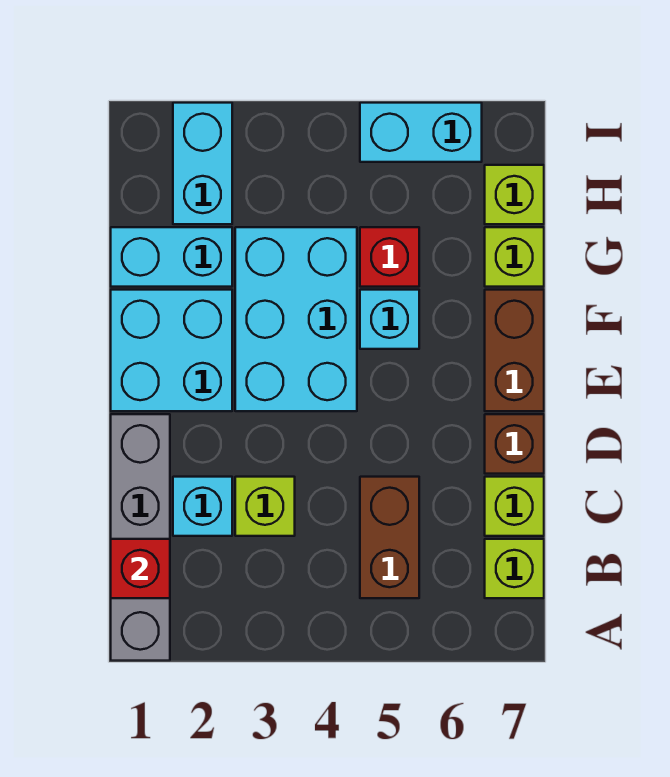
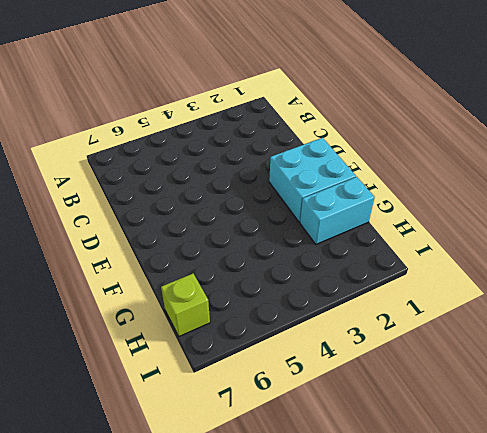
none -> grey 1x4 brick [111,414,170,661]
none -> brown 1x2 brick [360,477,419,598]
none -> lime 1x1 brick [485,539,544,598]

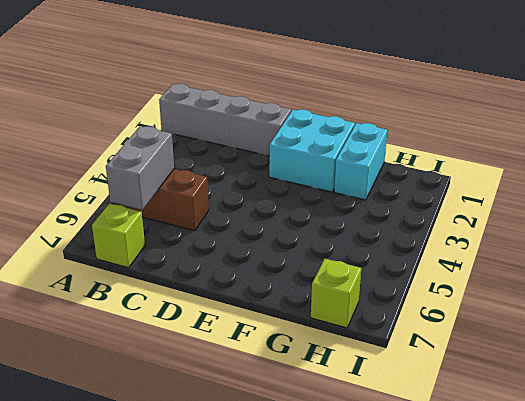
grey 1x2 brick [106,126,174,210] -> none
none -> cyan 1x1 brick [173,477,232,536]
none -> lime 1x1 brick [235,477,295,536]
none -> lime 1x1 brick [485,477,544,536]

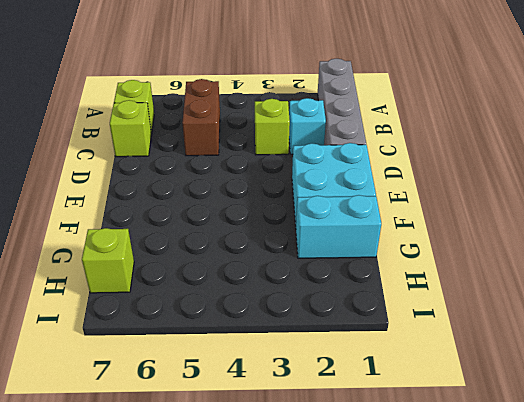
none -> brown 1x1 brick [485,414,544,474]
none -> cyan 2x3 brick [235,227,357,411]
none -> brown 1x2 brick [485,290,544,411]

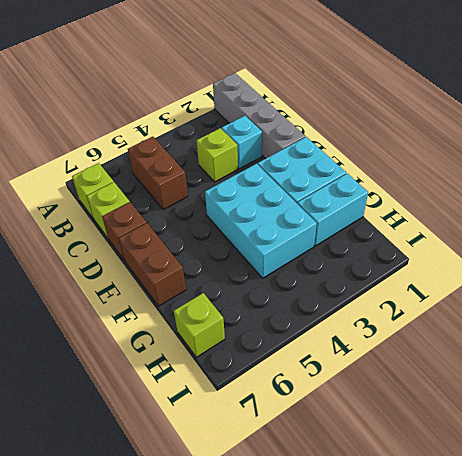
none -> cyan 1x1 brick [360,290,419,349]
none -> red 1x1 brick [360,227,419,287]
none -> lime 1x1 brick [485,227,544,287]

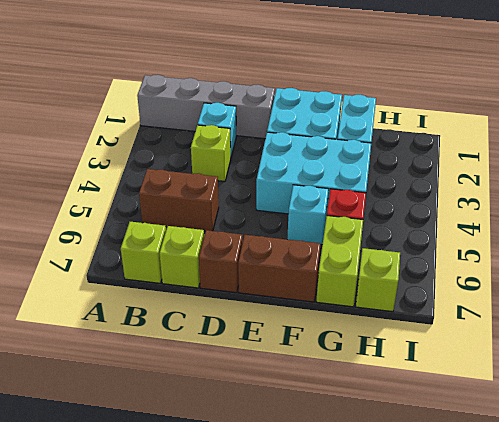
lime 1x2 brick [316,216,363,307] -> lime 1x1 brick [485,227,544,287]
none -> cyan 1x2 brick [173,103,232,224]
none -> cyan 1x2 brick [360,103,482,162]
none -> red 1x1 brick [111,539,170,598]

